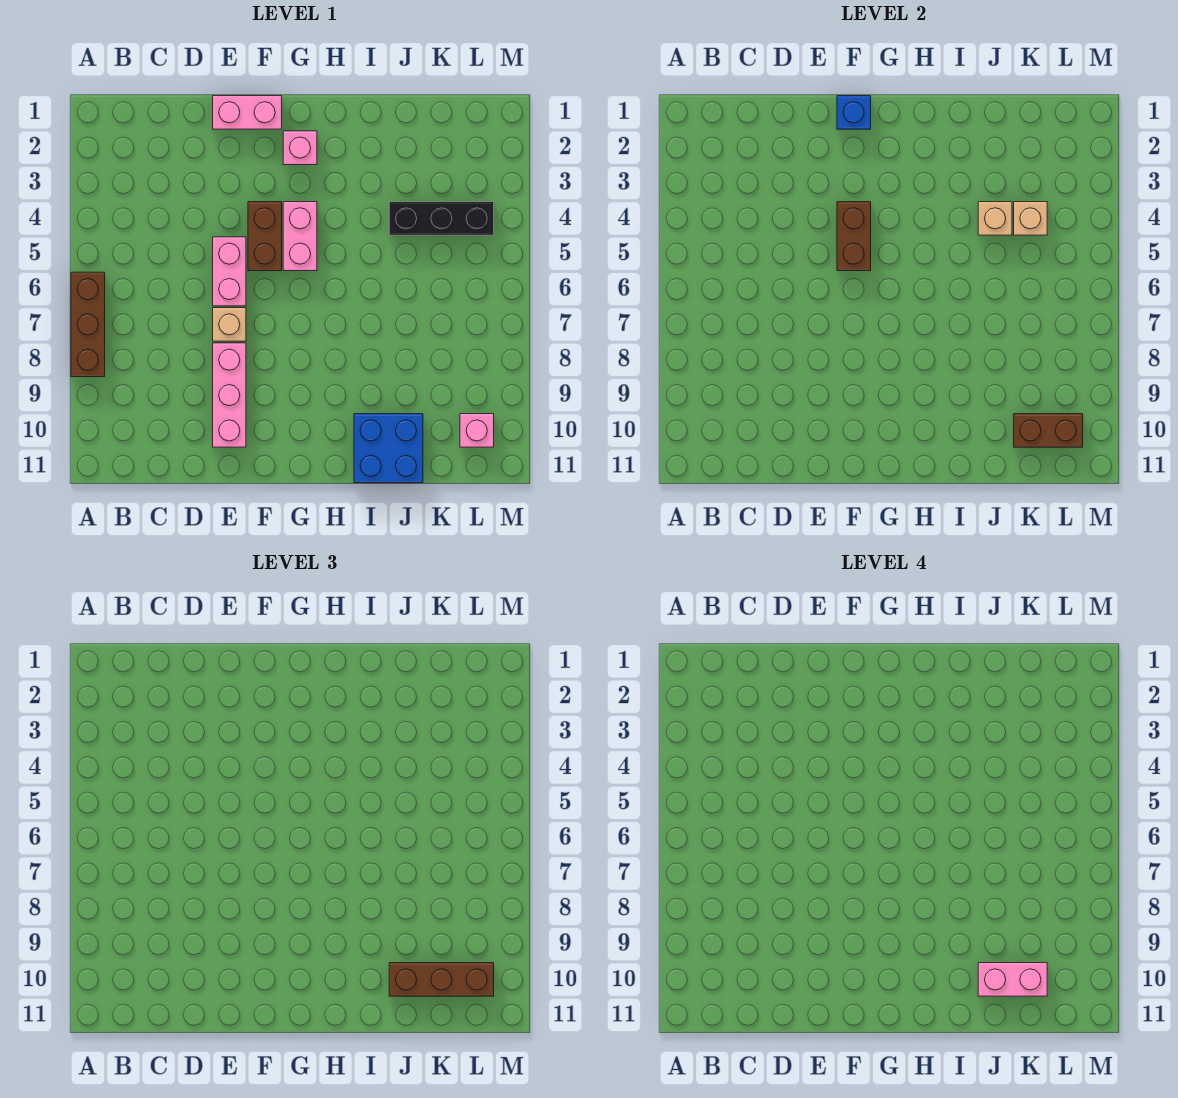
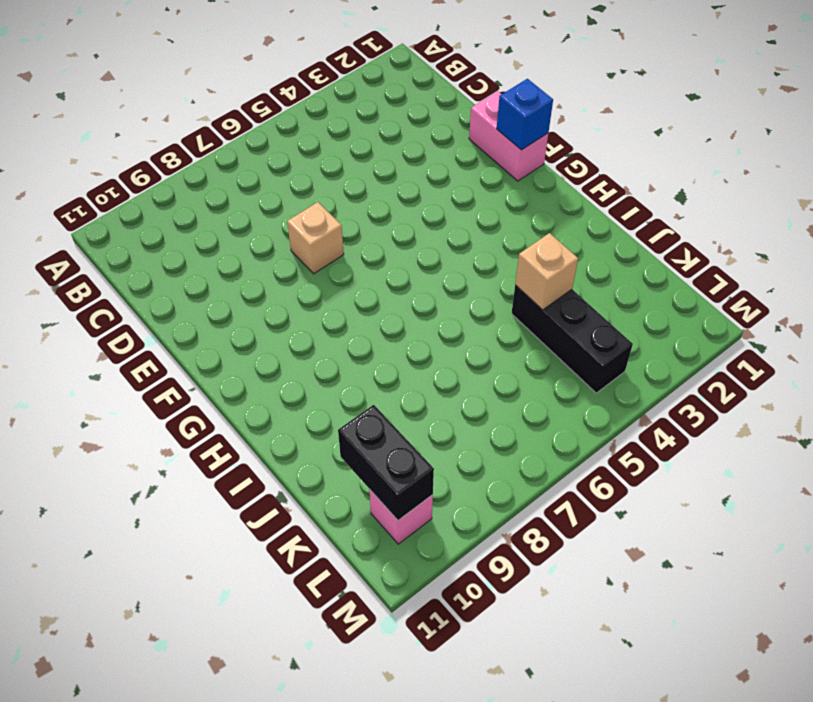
black 1x2 brick [338,405,434,520] -> brown 1x2 brick [1014,414,1083,447]
none -> brown 1x3 brick [71,272,105,377]
none -> pink 1x2 brick [213,237,246,306]
none -> pink 1x3 brick [213,343,246,447]

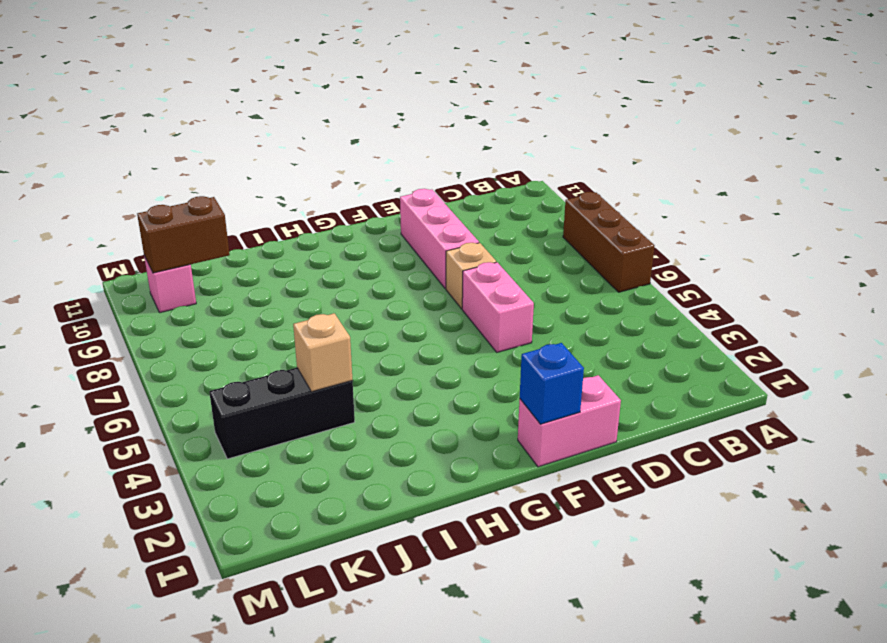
none -> brown 1x2 brick [248,202,282,271]
none -> pink 1x1 brick [283,131,317,165]
none -> pink 1x2 brick [283,202,317,271]

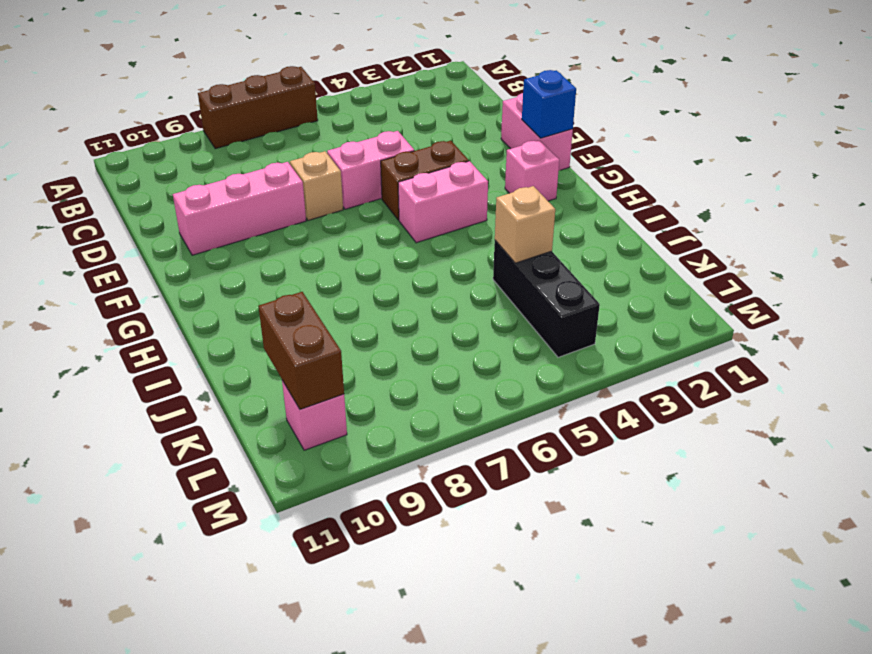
none -> blue 2x2 brick [354,414,423,483]
none -> brown 1x2 brick [837,202,871,271]
none -> tan 1x1 brick [1014,202,1047,235]

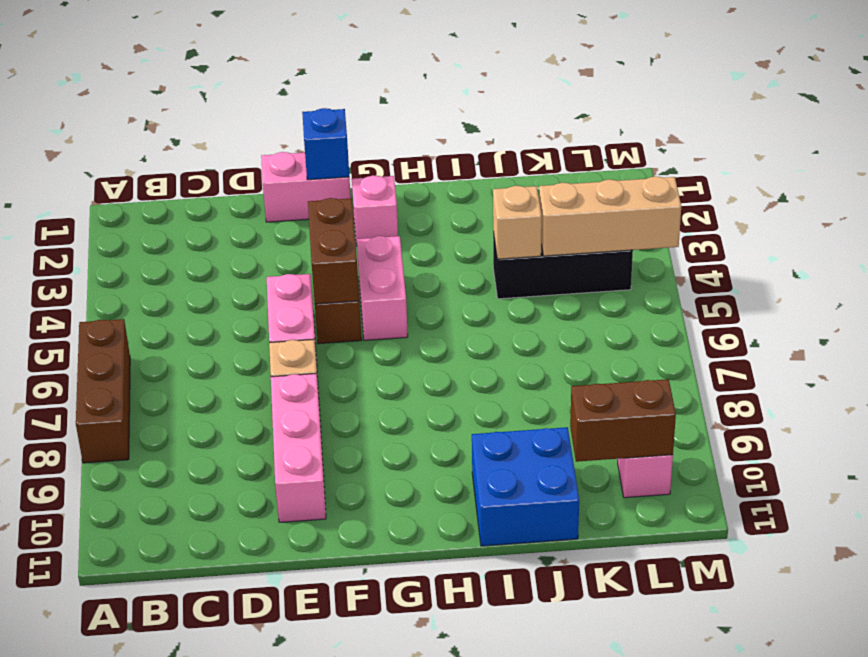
tan 1x3 brick [539,176,681,256] -> tan 1x1 brick [1014,202,1047,235]
none -> brown 1x3 brick [389,963,494,996]
none -> pink 1x2 brick [978,963,1047,996]

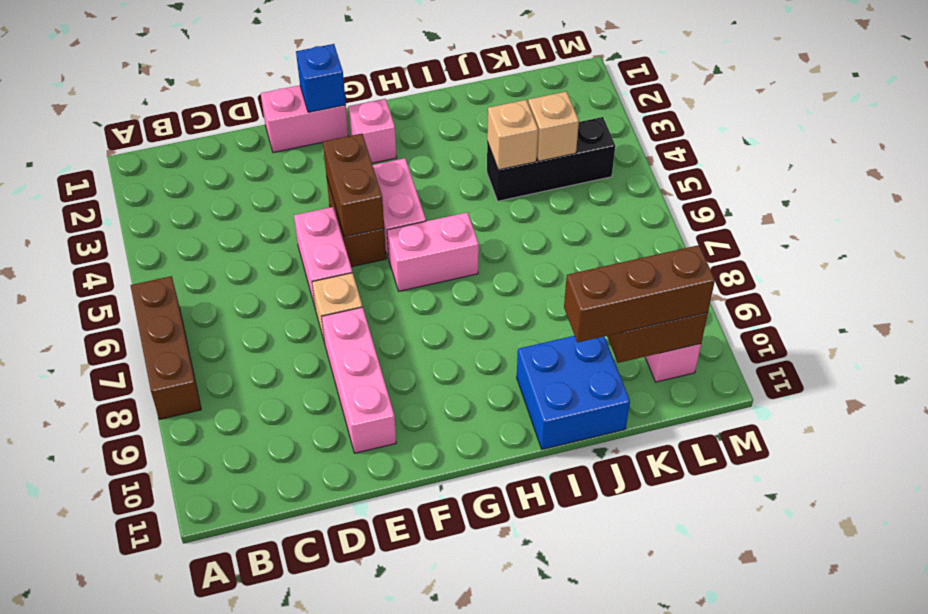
pink 1x2 brick [387,212,479,291] -> pink 1x2 brick moved to [978,963,1047,996]

